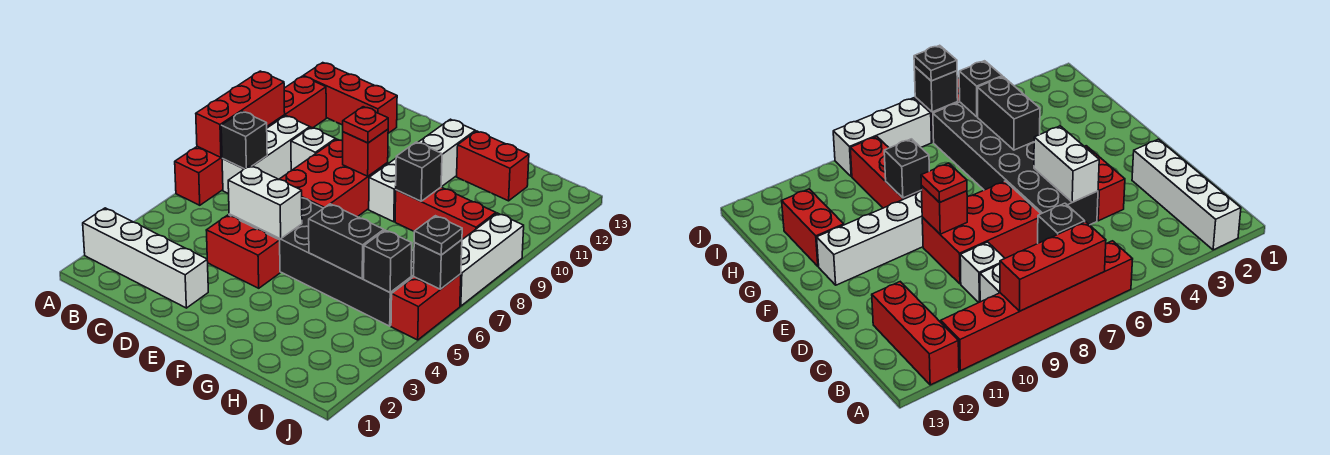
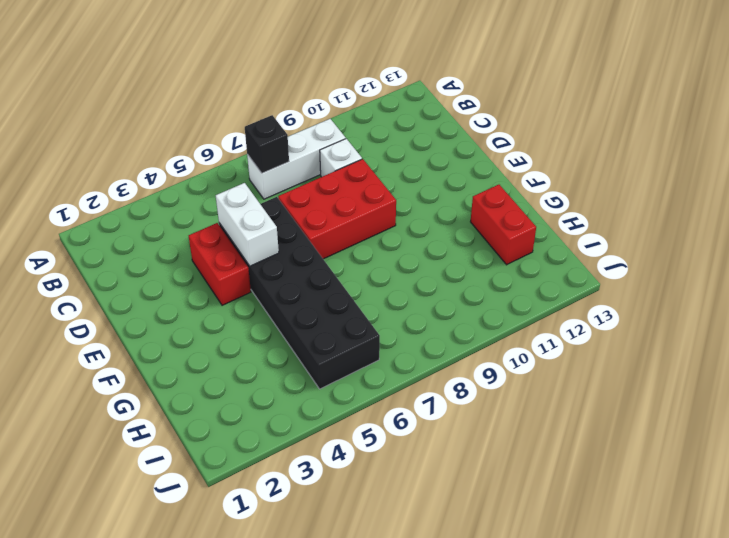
none -> white 1x4 brick [83,208,208,308]
none -> red 1x6 brick [175,76,326,205]
none -> red 1x3 brick [303,63,397,133]

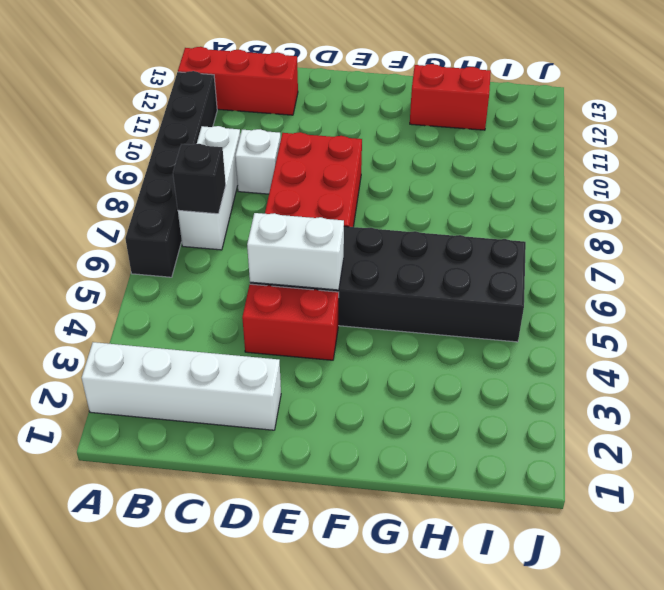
black 1x6 brick [125,71,217,277] -> red 1x6 brick [175,76,326,205]
none -> white 1x4 brick [369,119,475,222]
none -> red 1x3 brick [395,187,496,239]
none -> red 1x2 brick [391,274,461,340]

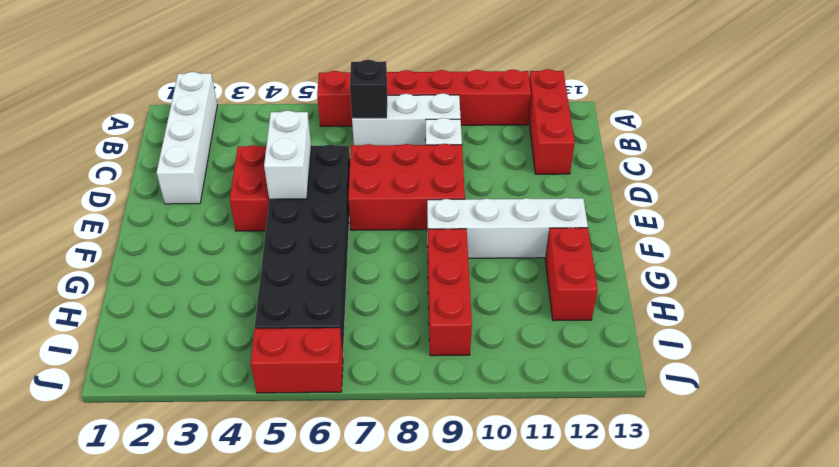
none -> white 1x3 brick [460,213,524,306]
none -> red 1x3 brick [196,71,285,157]
none -> red 1x1 brick [343,129,388,176]

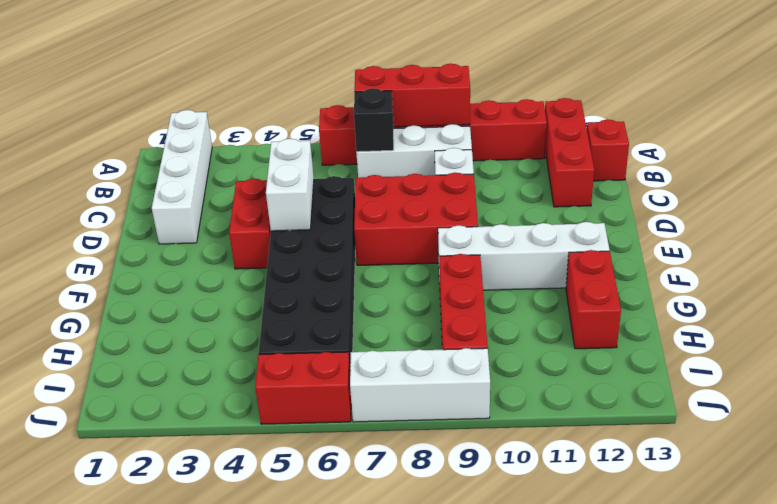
red 1x1 brick [587,119,629,181] -> red 1x1 brick moved to [343,129,388,176]
none -> black 1x2 brick [309,204,384,279]
none -> black 1x1 brick [396,142,442,201]
none -> black 1x1 brick [364,230,412,292]

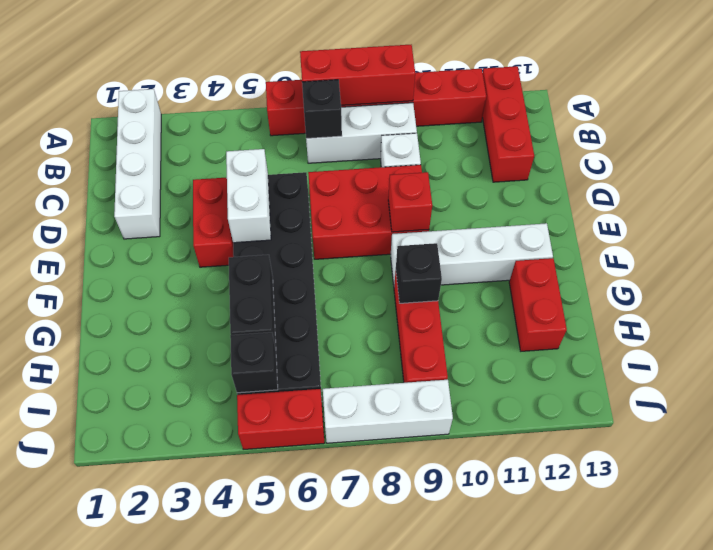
none -> black 1x1 brick [414,240,462,289]
none -> red 1x1 plate [343,107,388,143]
none -> black 1x1 plate [414,216,462,255]

